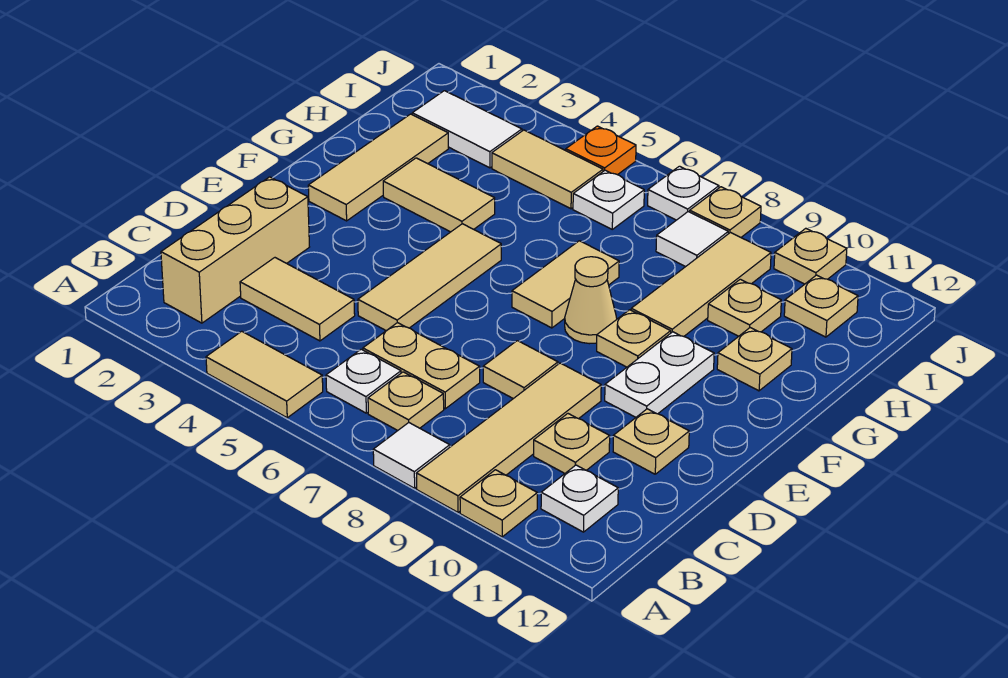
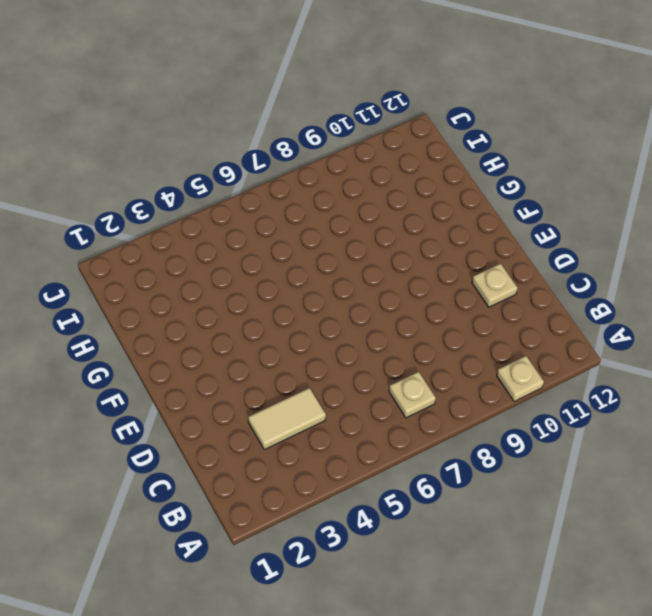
none -> tan 1x2 tile [206,331,323,418]
none -> white 1x1 tile [373,423,450,488]
none -> tan 1x4 tile [416,363,601,512]
none -> tan 1x3 brick [161,177,309,323]

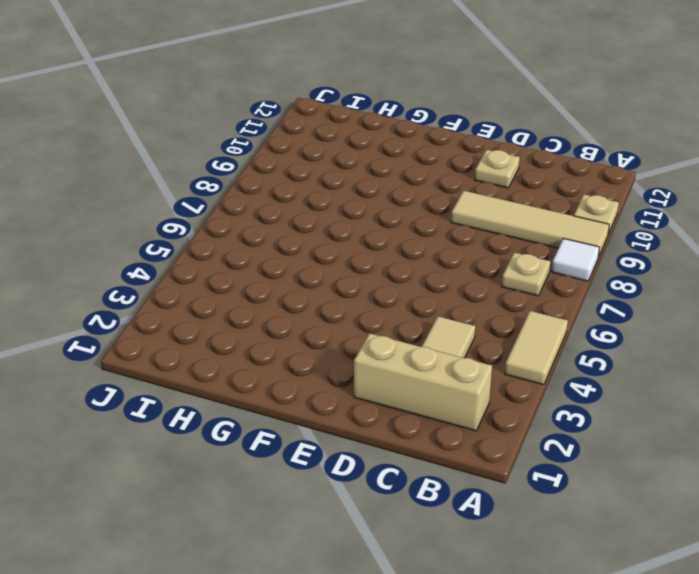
none -> white 1x1 plate [326,349,401,413]
none -> white 1x1 plate [541,465,618,532]
none -> tan 1x2 plate [363,323,480,409]
none -> tan 1x1 plate [534,414,610,473]

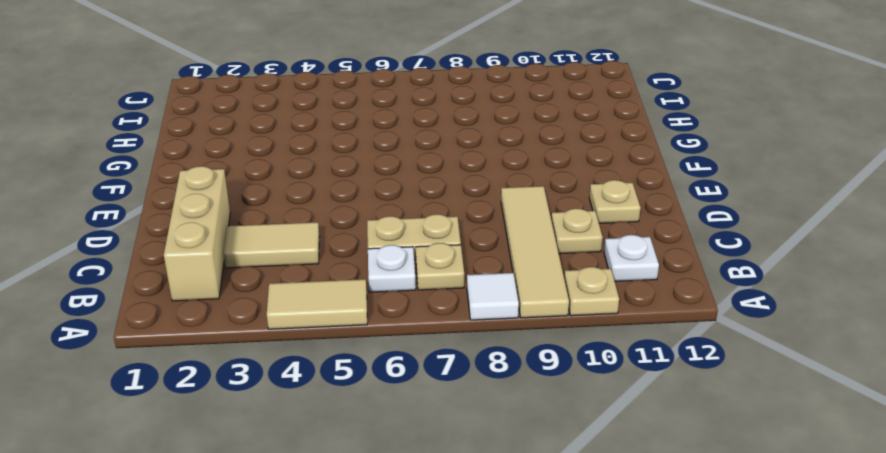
none -> tan 1x3 tile [358,224,501,331]
none -> tan 1x1 tile [483,341,558,399]
none -> white 1x2 plate [605,332,714,417]
none -> tan 1x3 tile [308,114,448,221]

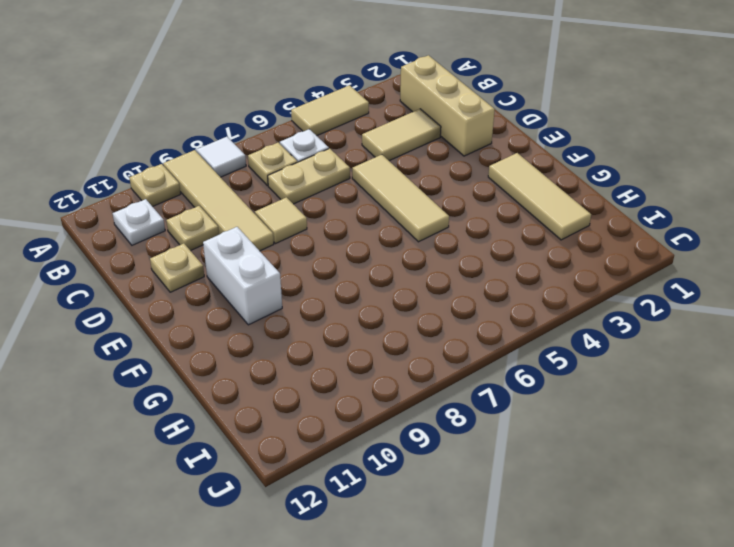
white 1x2 brick [203,227,282,325] -> white 1x2 plate [605,332,714,417]
none -> tan 1x2 tile [512,241,619,328]
none -> tan 1x1 cone [565,257,617,344]
none -> tan 1x1 plate [597,310,671,367]
none -> tan 1x2 tile [383,158,495,232]

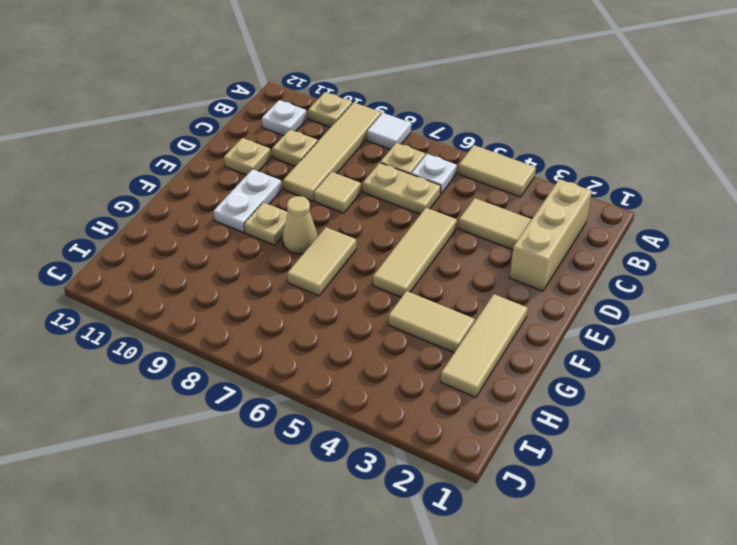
none -> tan 1x3 tile [631,233,771,336]
none -> tan 1x1 plate [717,328,792,391]
none -> tan 1x1 plate [708,279,781,336]
none -> white 1x2 tile [412,91,522,168]

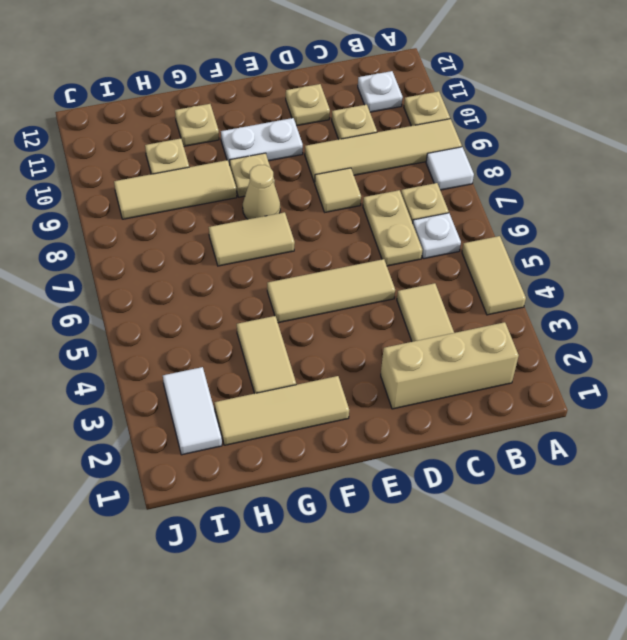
none -> tan 1x2 tile [492,130,603,209]
none -> white 1x1 plate [573,170,644,229]
none -> white 1x1 tile [656,212,728,267]
none -> tan 1x1 plate [784,275,858,337]

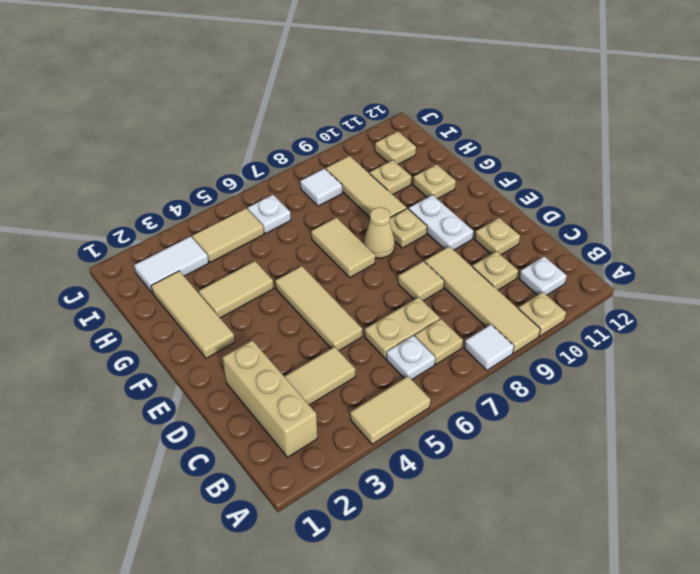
none -> orange 1x1 plate [566,126,636,175]
none -> white 1x1 plate [648,166,719,220]
none -> tan 1x1 plate [690,187,761,237]
none -> tan 1x1 plate [774,228,847,284]

